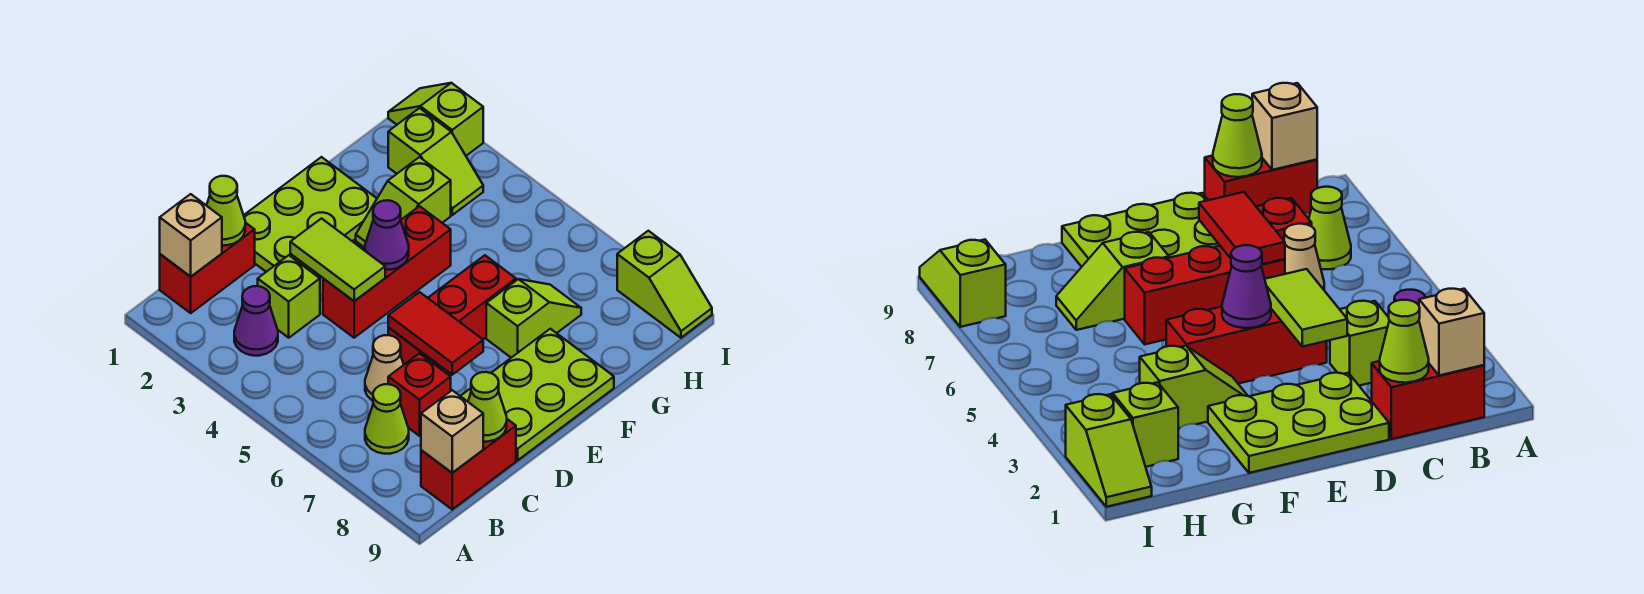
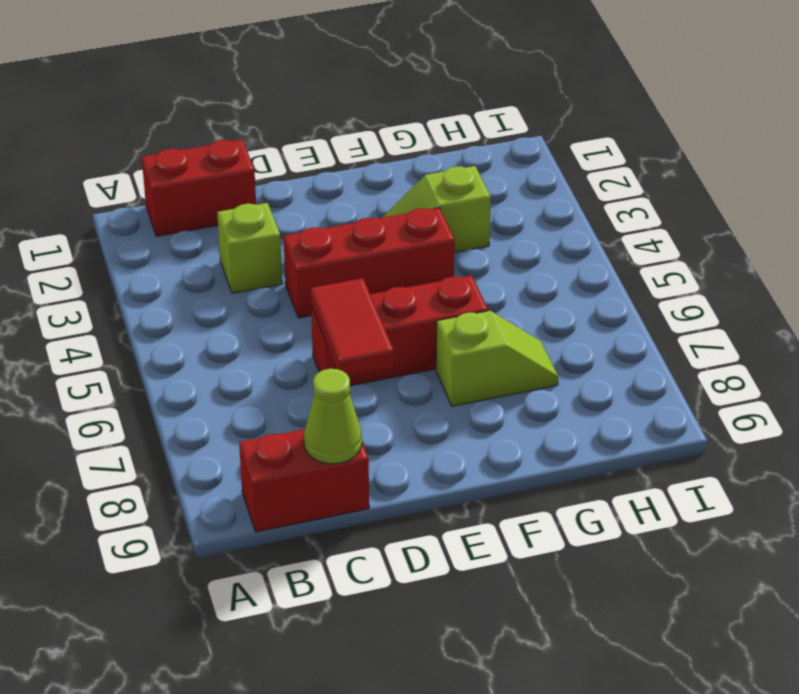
none -> purple 1x1 cone [234,286,278,356]
none -> lime 1x1 cone [365,384,409,454]
none -> tan 1x1 cone [365,335,404,401]

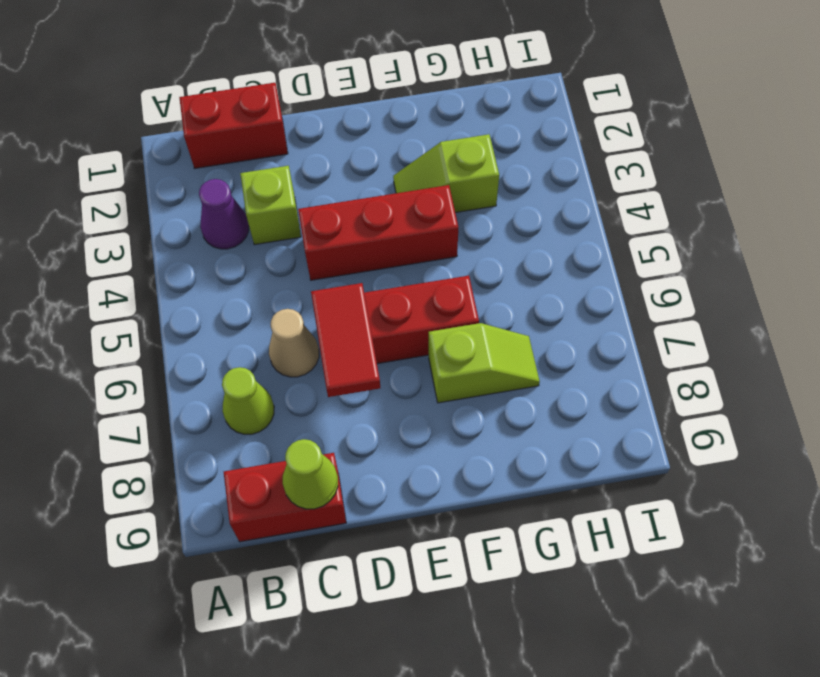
none -> red 1x1 brick [388,353,451,436]
none -> lime 2x3 plate [244,157,377,272]
none -> lime 2x3 plate [461,329,614,460]

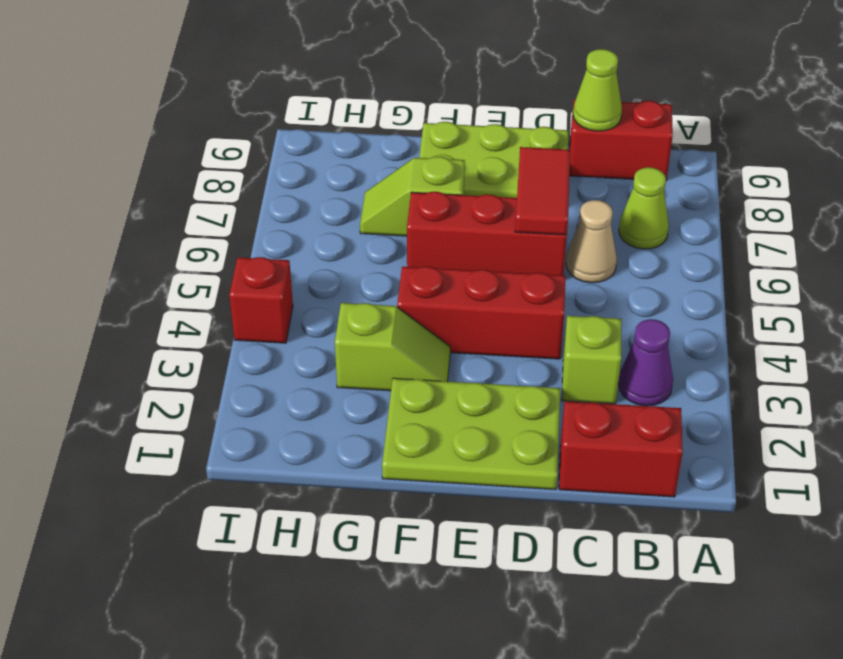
red 1x1 brick [229,257,293,343] -> red 1x1 brick moved to [388,353,451,436]
none -> lime 1x2 slope [388,108,483,215]
none -> lime 1x2 slope [388,83,483,156]
none -> lime 1x2 slope [617,231,712,338]

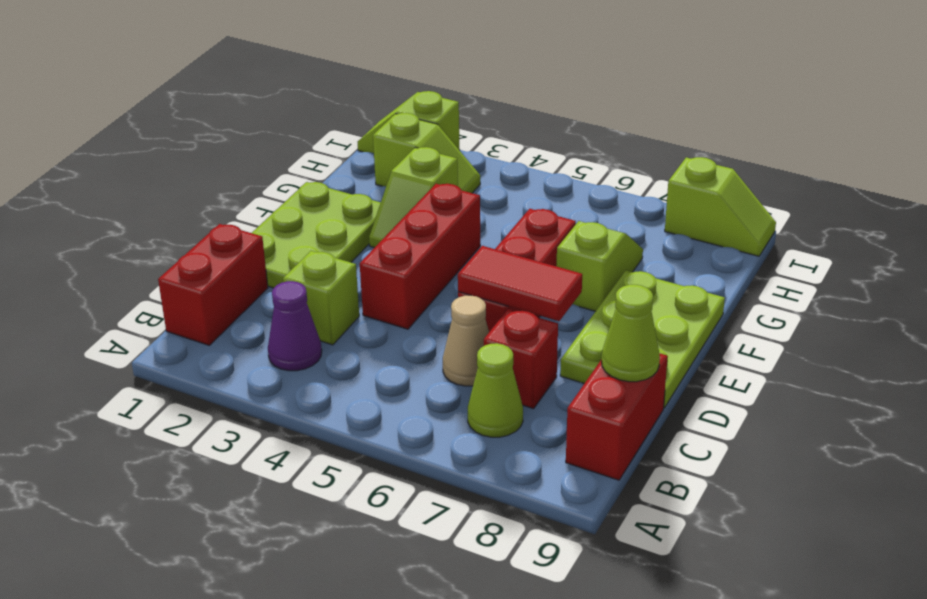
none -> tan 1x1 brick [160,194,222,277]
none -> tan 1x1 brick [421,390,483,473]
none -> lime 1x1 cone [207,176,245,245]

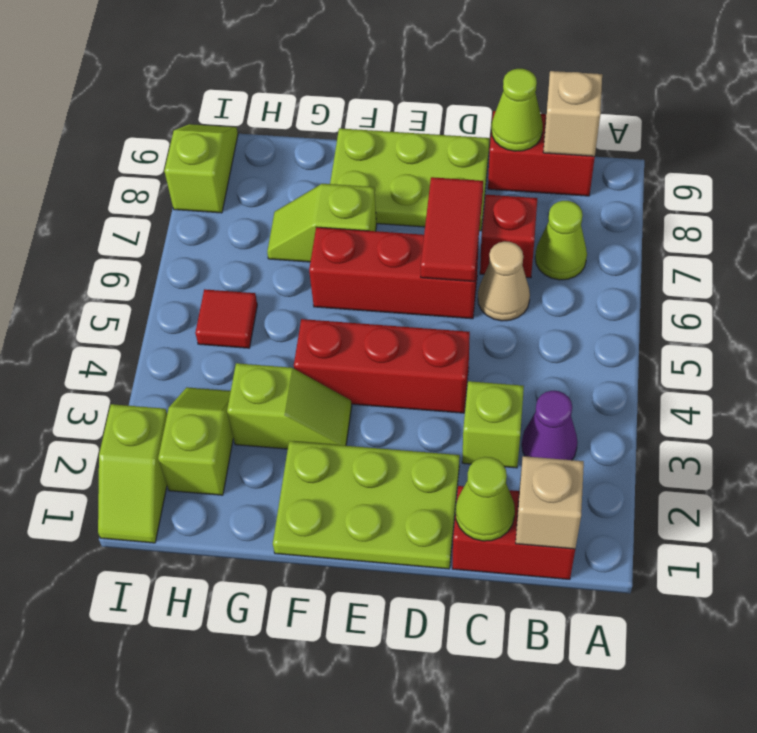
red 1x1 tile [195,289,257,348] -> none
none -> lime 1x2 tile [290,219,385,301]
none -> purple 1x1 cone [365,200,409,270]

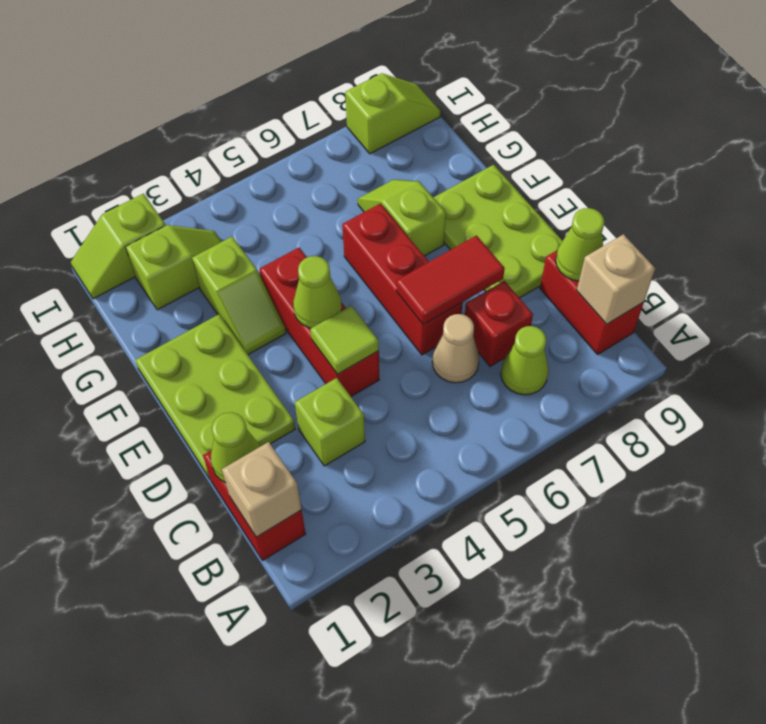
lime 1x1 tile [310,306,379,374] -> lime 1x2 tile [290,219,385,301]
lime 1x1 cone [293,256,342,328] -> purple 1x1 cone [365,200,409,270]
none -> purple 1x1 cone [234,286,278,356]

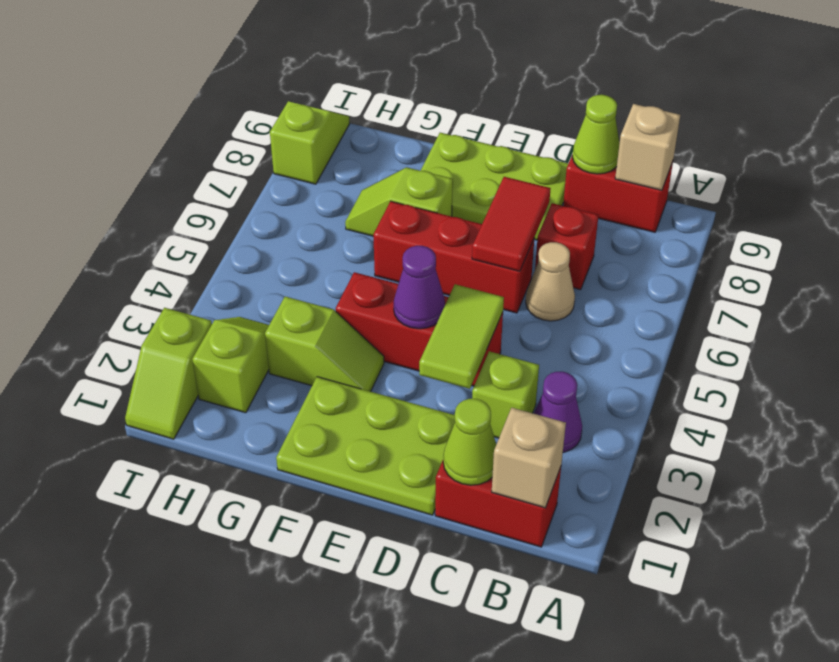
none -> lime 1x1 cone [365,384,409,454]

